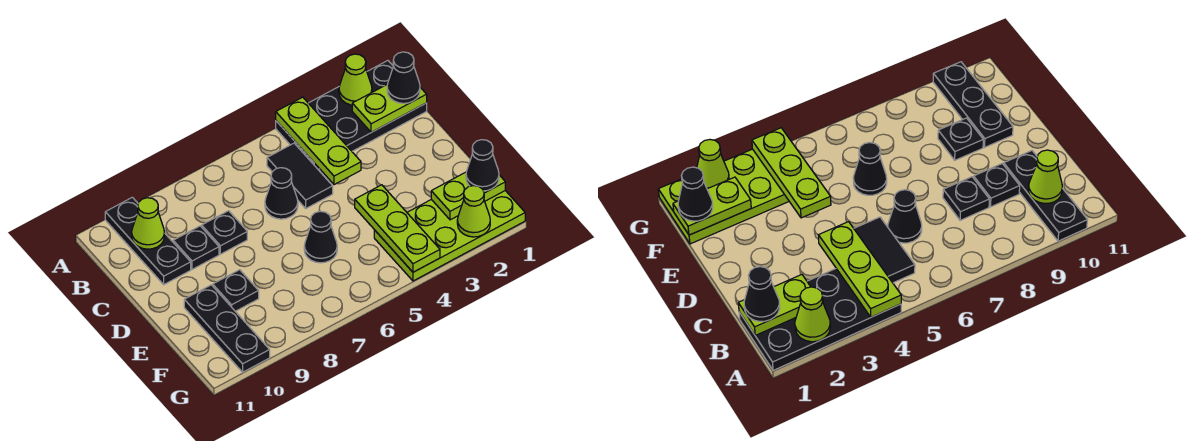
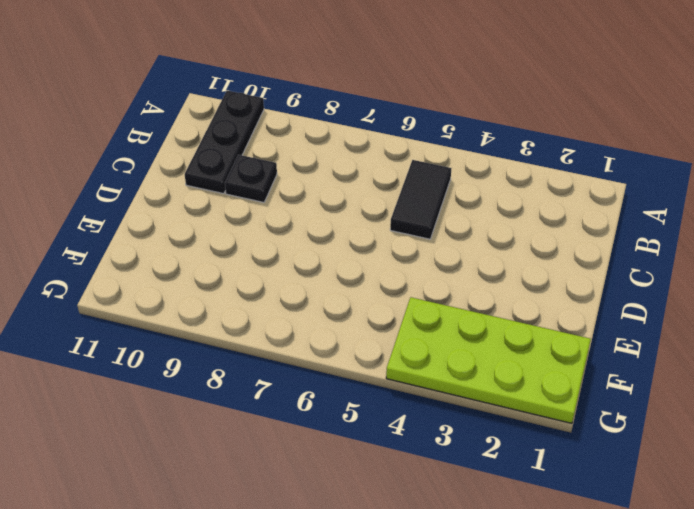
none -> black 2x4 plate [276,61,427,169]
none -> black 1x1 cone [265,168,298,219]
none -> black 1x1 plate [202,211,247,254]

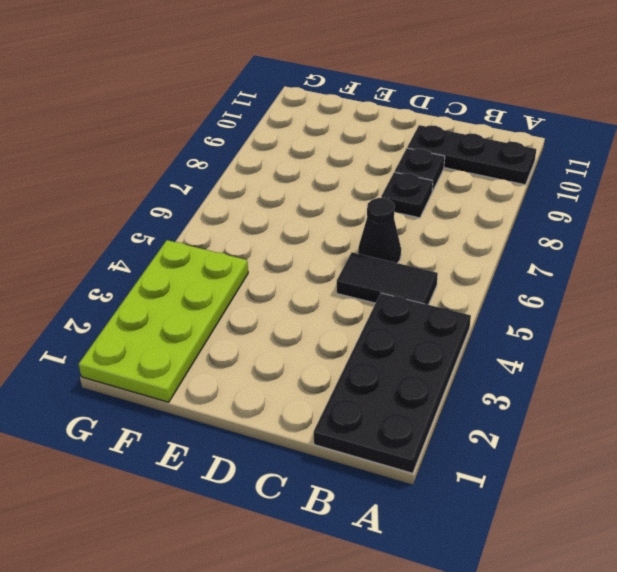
none -> black 1x1 cone [304,211,337,263]
none -> black 1x1 plate [213,270,259,311]
none -> black 1x3 plate [184,285,270,372]

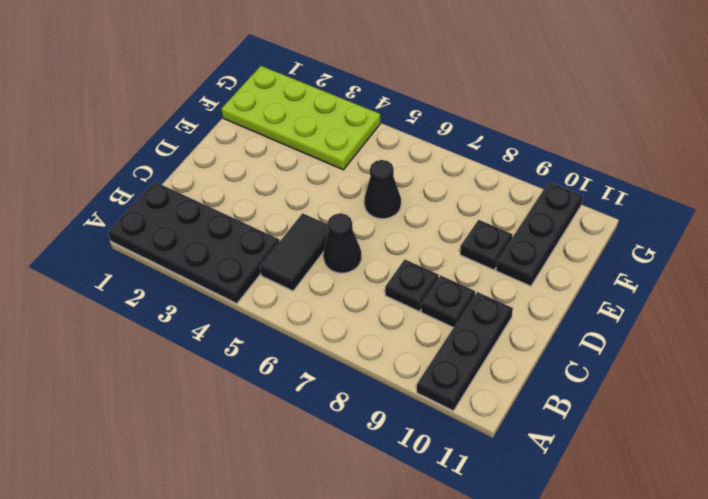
none -> lime 1x1 cone [339,54,372,105]
none -> lime 1x3 plate [276,97,361,185]
none -> lime 1x2 plate [352,85,427,132]

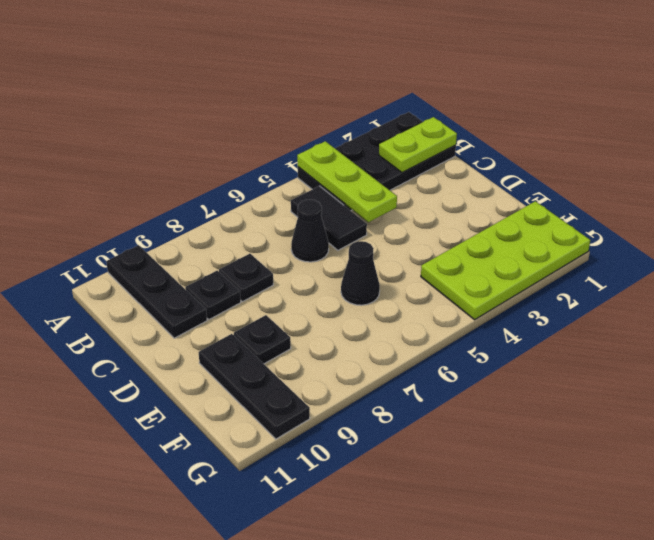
none -> lime 1x1 cone [339,54,372,105]
none -> lime 1x1 cone [132,198,165,249]
none -> lime 1x3 plate [355,185,440,272]

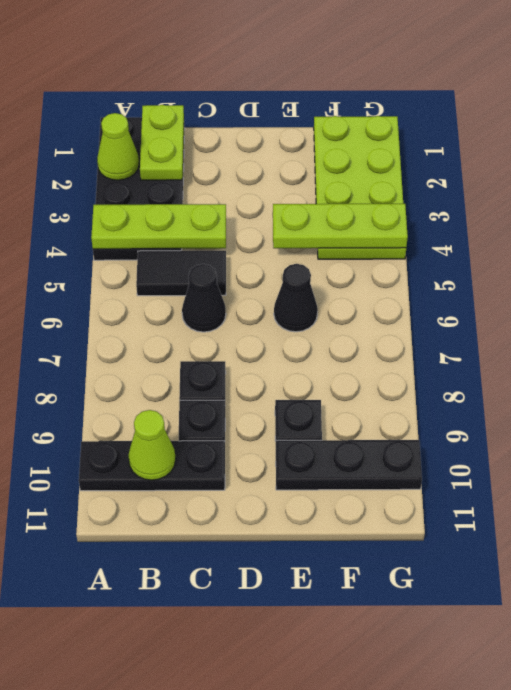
none -> lime 1x2 plate [431,172,505,220]
none -> lime 1x1 cone [457,186,490,237]
none -> black 1x1 cone [387,52,420,103]

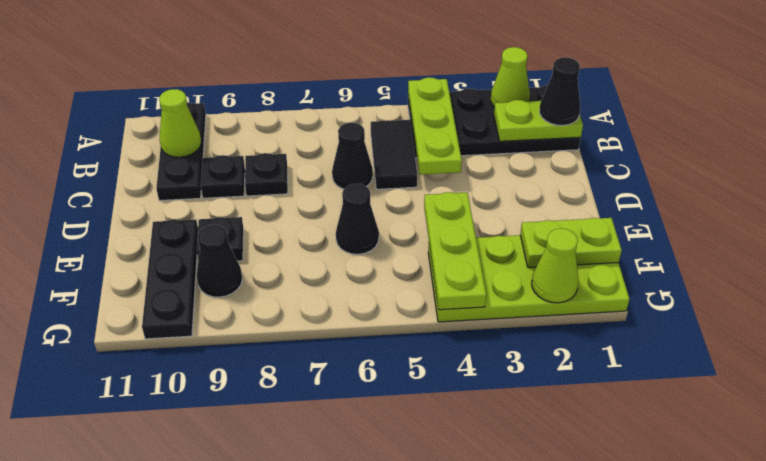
black 1x1 cone [197,225,242,297] -> black 1x1 cone moved to [466,140,499,191]

